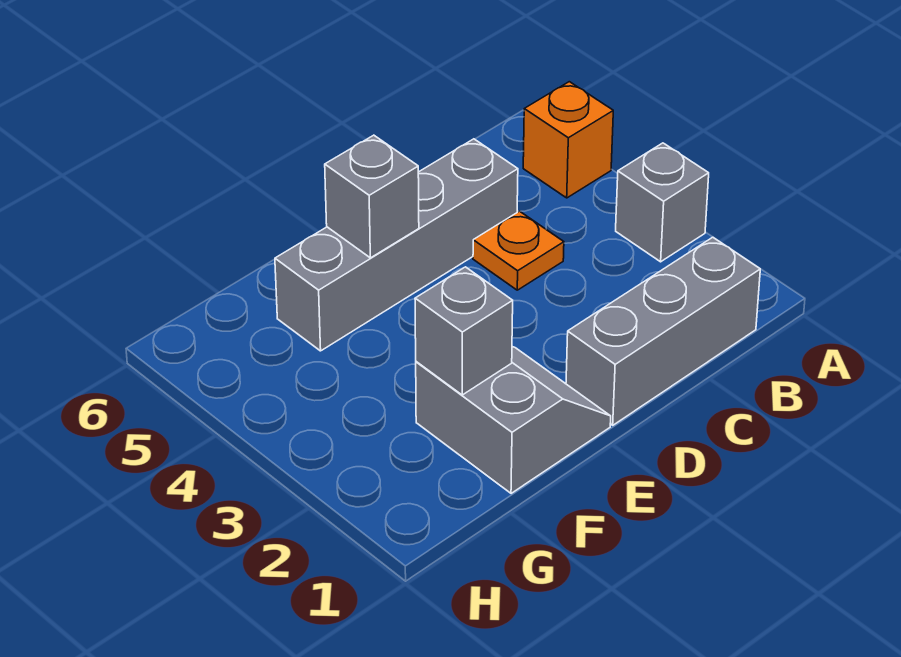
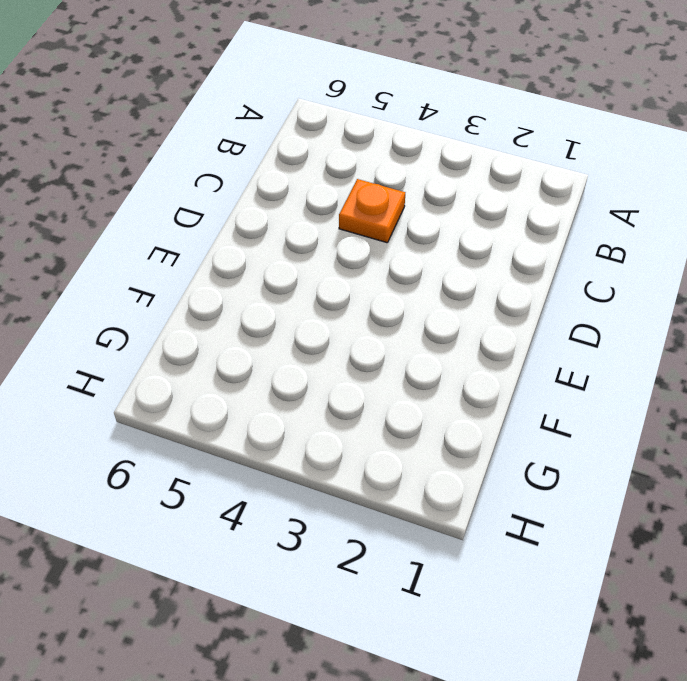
none -> grey 1x1 brick [616,143,709,262]
none -> orange 1x1 brick [523,82,613,198]

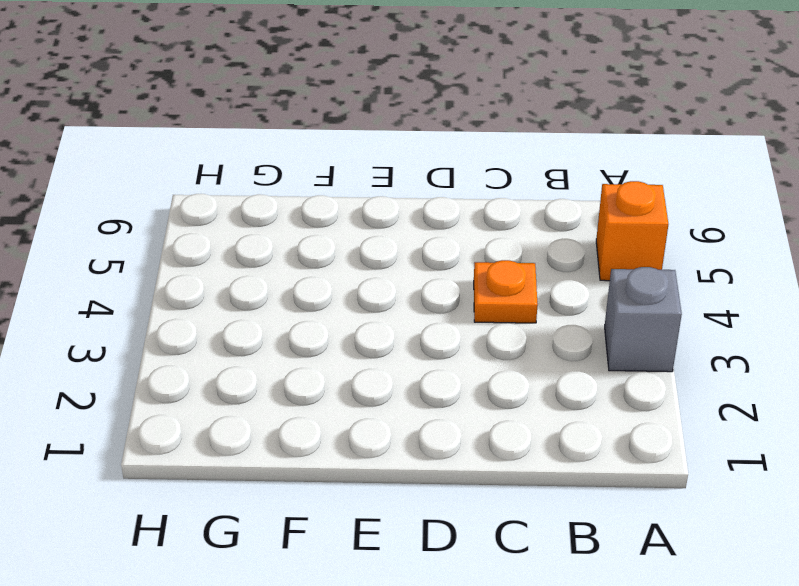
none -> grey 1x3 brick [566,237,760,425]
none -> grey 1x4 brick [275,139,518,351]

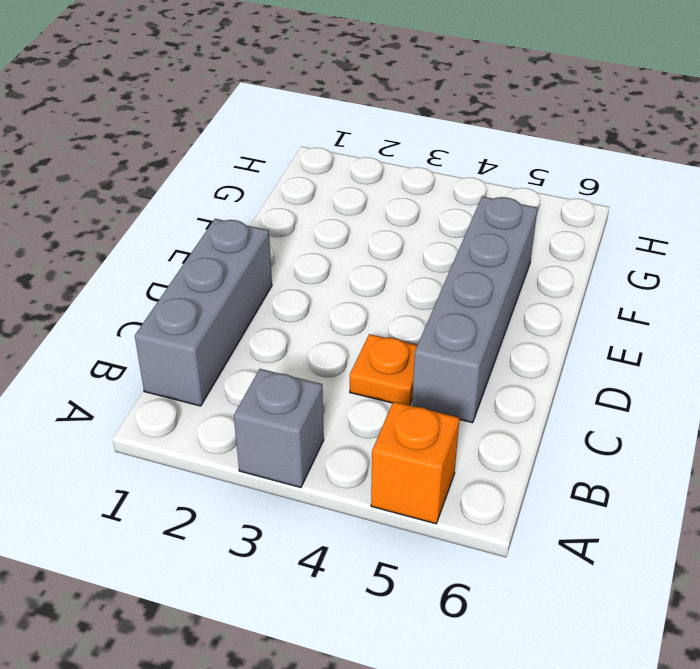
none -> grey 2x2 slope [416,347,611,493]
none -> grey 1x1 brick [325,135,419,258]

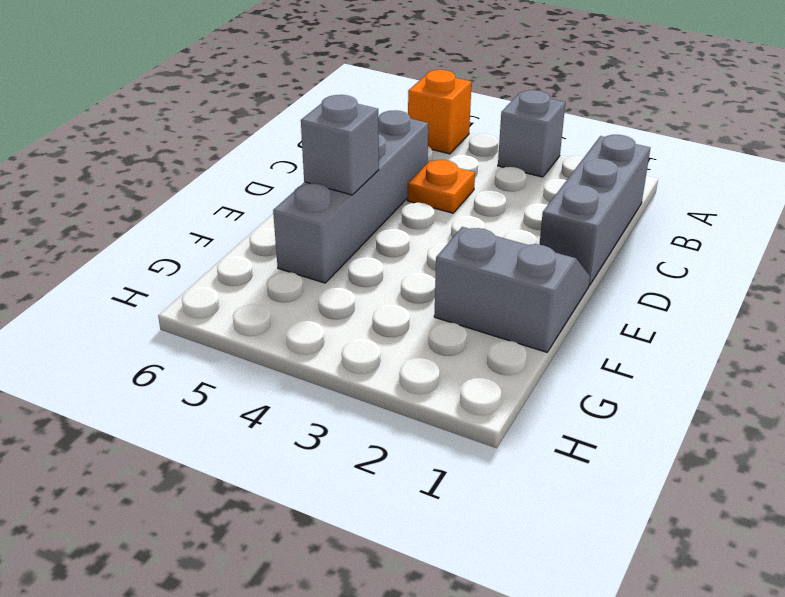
none -> grey 1x1 brick [415,267,513,395]

